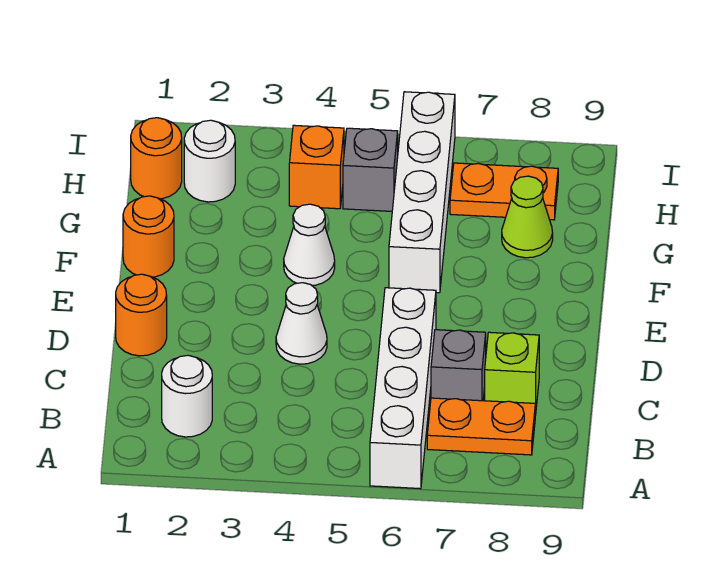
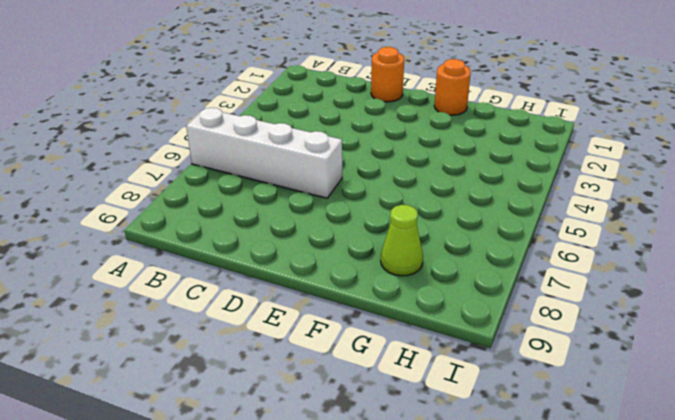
none -> white 1x1 round brick [162,355,212,437]
none -> orange 1x2 plate [427,398,535,455]
none -> grey 1x1 brick [431,330,486,401]

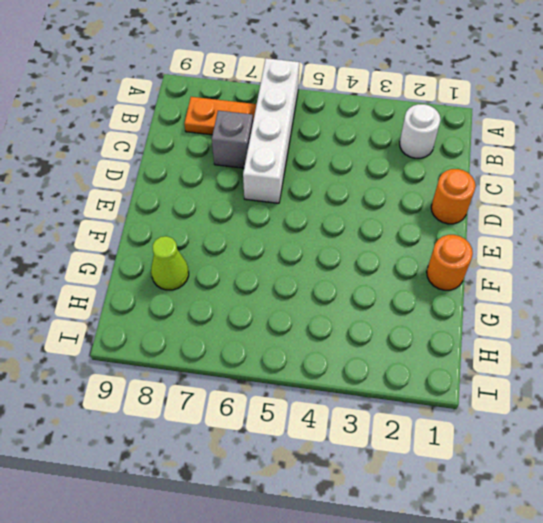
none -> lime 1x1 brick [485,332,539,415]
none -> white 1x1 cone [276,283,327,364]
none -> white 1x1 cone [284,204,335,285]

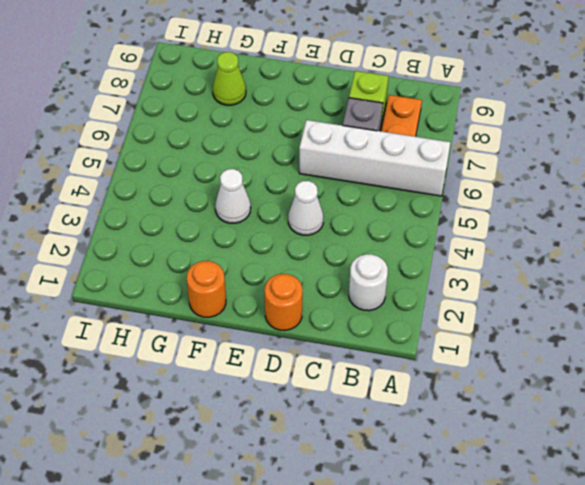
none -> white 1x4 brick [389,92,455,293]
none -> orange 1x1 round brick [131,118,182,199]
none -> white 1x1 round brick [184,120,235,202]

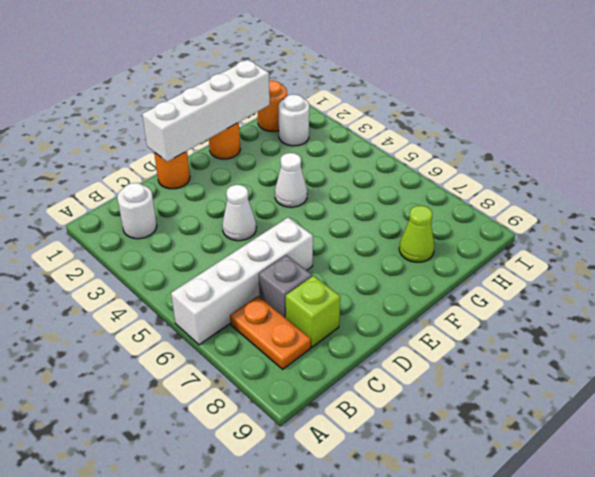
white 1x4 brick [142,60,270,162] -> white 1x4 brick moved to [389,92,455,293]
none -> orange 1x1 brick [289,125,344,209]
none -> grey 1x1 brick [343,128,398,211]
none -> orange 1x2 plate [450,163,558,220]

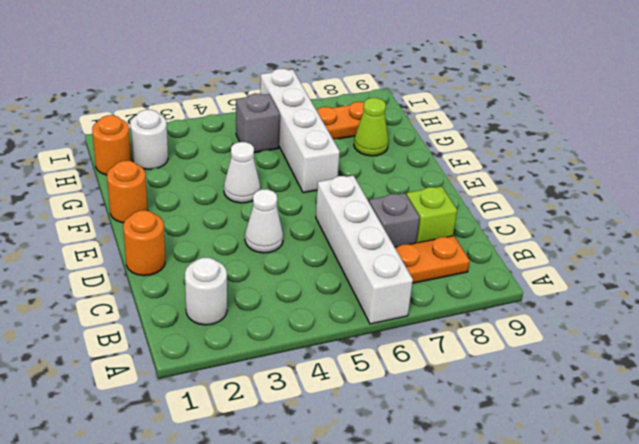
none -> orange 1x1 brick [289,125,344,209]

